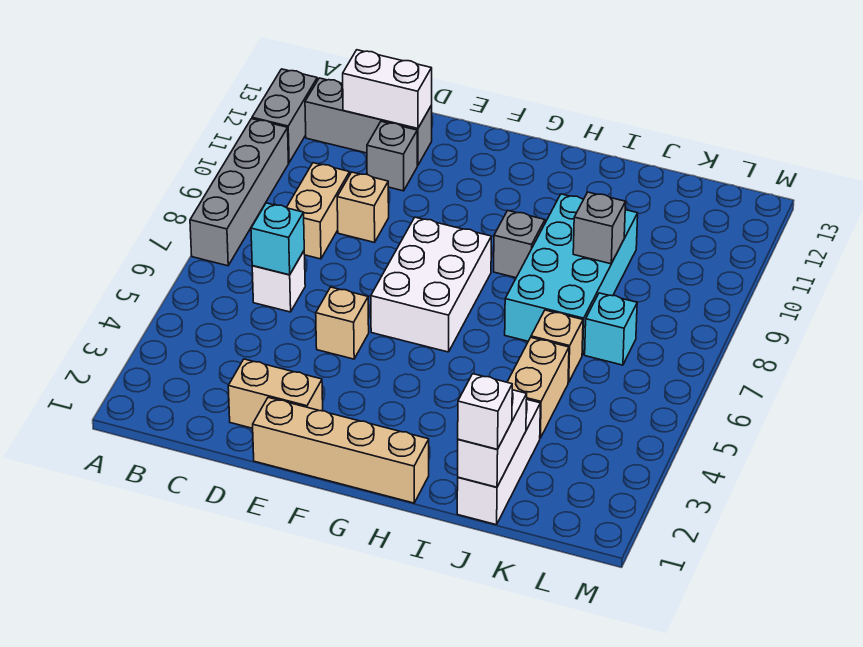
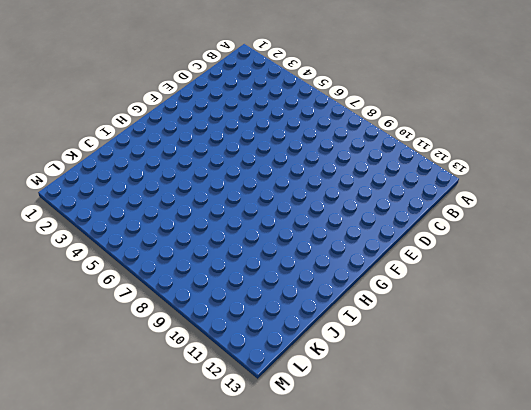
none -> grey 1x4 brick [190,119,288,266]
none -> grey 1x2 brick [252,69,317,163]
none -> grey 1x3 brick [305,78,432,165]

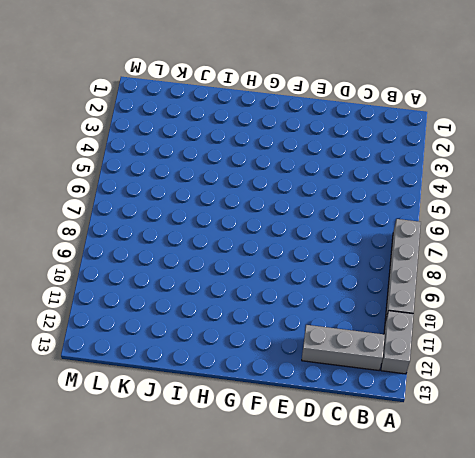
none -> white 1x1 brick [252,251,305,312]
none -> tan 1x2 brick [287,163,350,259]
none -> tan 1x2 brick [228,359,323,428]

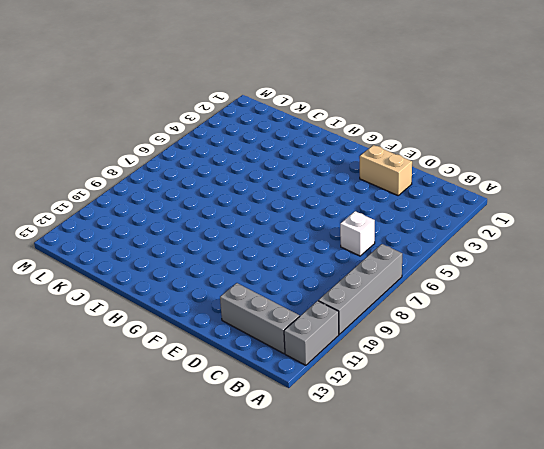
none -> tan 1x2 brick [287,163,350,259]
none -> tan 1x1 brick [337,172,389,242]
none -> grey 1x1 brick [367,121,417,191]

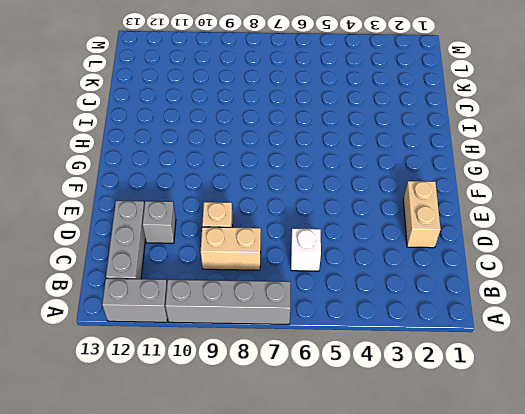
none -> tan 1x4 brick [253,397,429,503]
none -> tan 1x1 brick [316,287,369,359]
none -> white 2x3 brick [371,217,491,352]

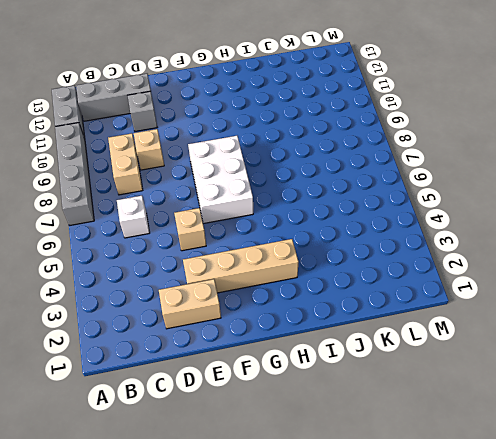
tan 1x4 brick [183,239,299,293] -> tan 1x4 brick moved to [253,397,429,503]
none -> grey 1x1 brick [494,210,545,278]
none -> cyan 2x4 brick [505,194,638,355]
none -> white 1x3 brick [457,399,540,525]

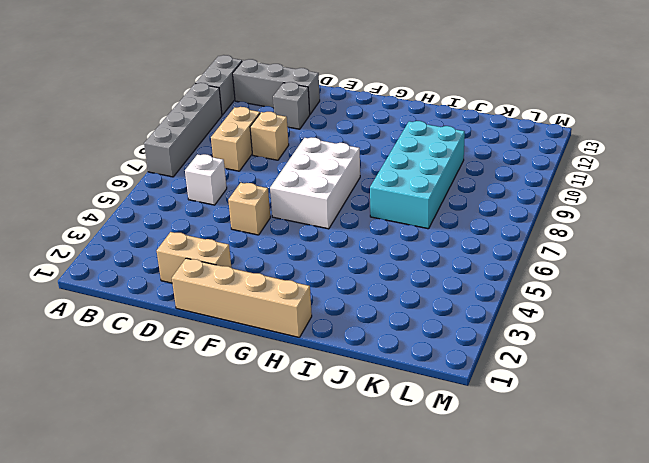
none -> grey 1x1 brick [494,210,545,278]
none -> white 1x3 brick [457,399,540,525]
none -> tan 1x2 brick [507,338,569,438]

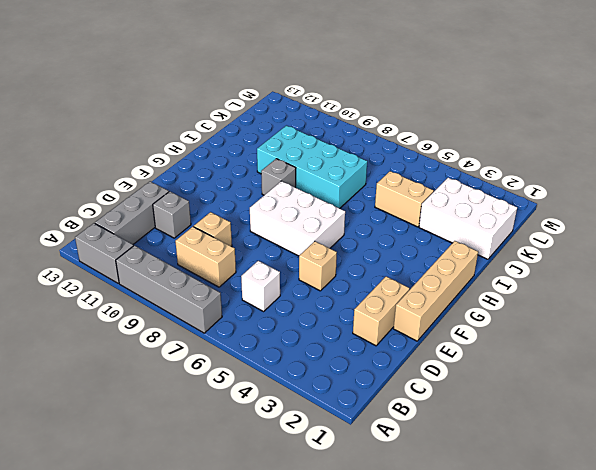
white 2x3 brick [419,178,517,259] -> white 1x3 brick [457,399,540,525]
none -> tan 1x1 brick [531,310,583,382]
none -> cyan 1x1 brick [585,293,637,365]
none -> cyan 1x1 brick [251,203,304,275]

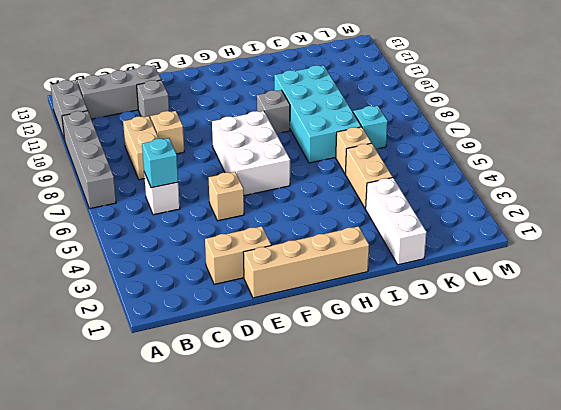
none -> white 1x2 brick [343,50,432,129]
none -> white 1x2 brick [458,390,527,487]
none -> grey 1x1 brick [573,192,626,264]

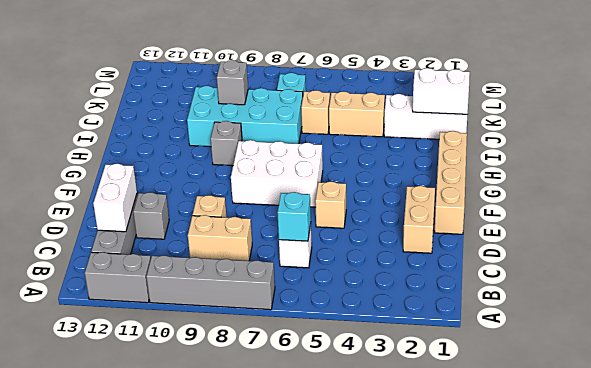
none -> white 1x1 brick [458,374,512,449]

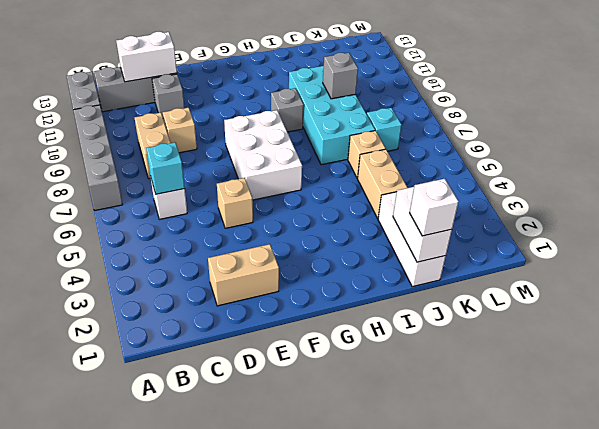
none -> tan 1x4 brick [253,397,429,503]

